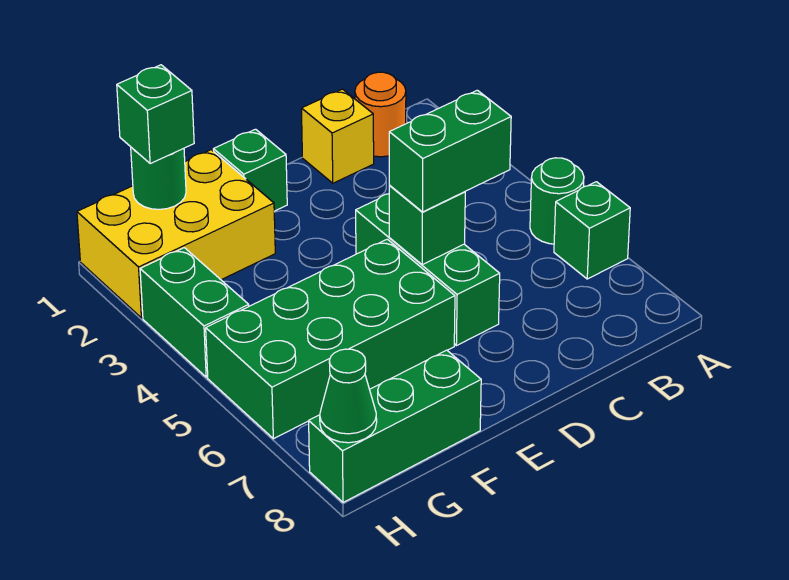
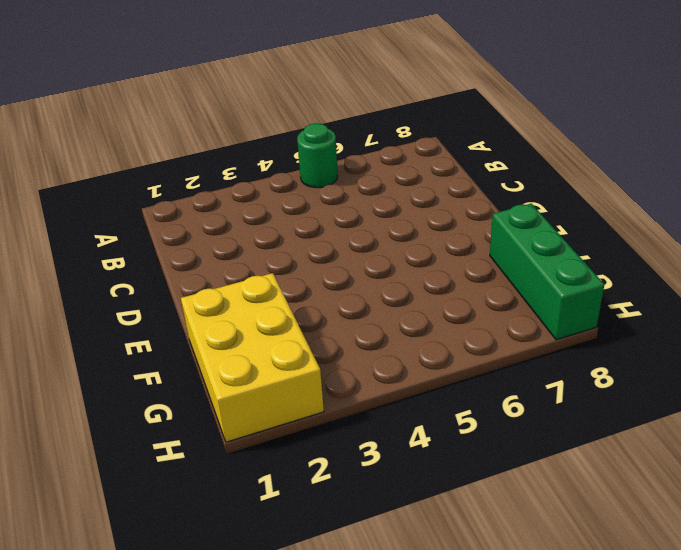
none -> green 1x1 brick [554,182,630,279]
none -> orange 1x1 round brick [355,72,406,157]
none -> yellow 1x1 brick [301,89,374,183]

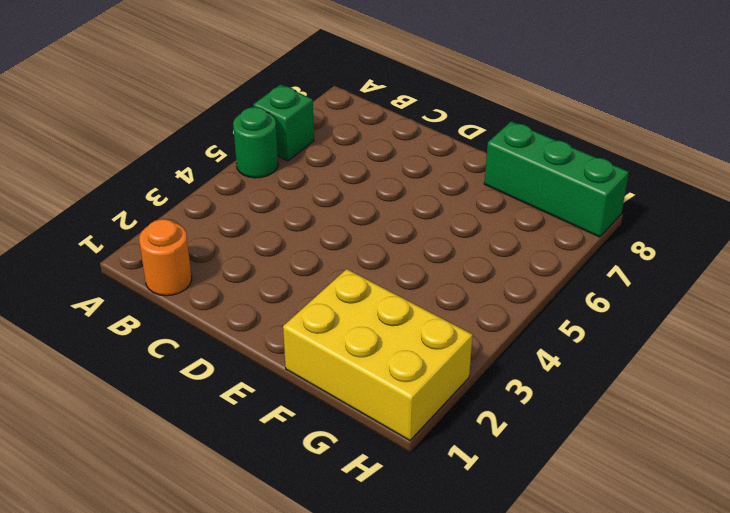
none -> yellow 1x1 brick [301,89,374,183]
none -> green 1x3 brick [356,194,500,346]
none -> green 1x1 brick [213,129,287,211]

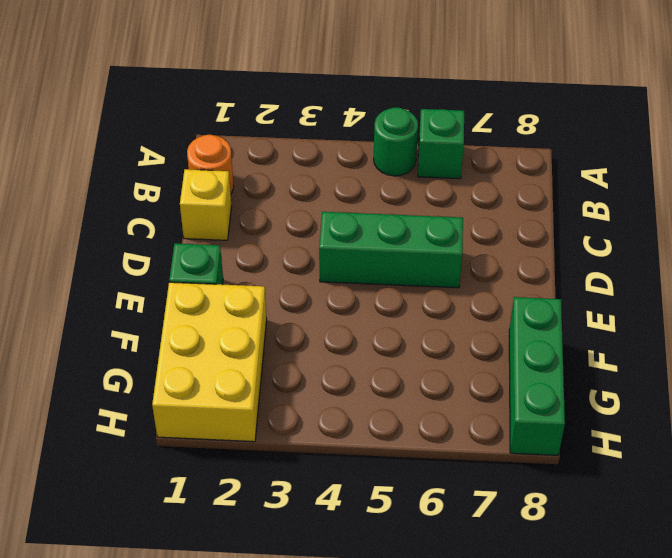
none -> green 2x4 brick [206,239,455,439]
none -> green 1x2 brick [140,248,249,377]
none -> green 1x1 brick [389,186,465,265]

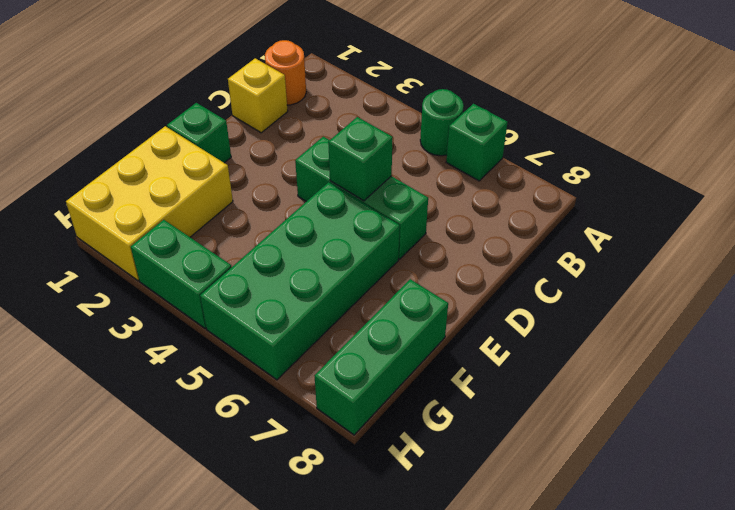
none -> green 1x1 round brick [131,148,186,209]
none -> green 1x1 cone [320,349,377,443]
none -> green 1x2 brick [389,90,511,212]

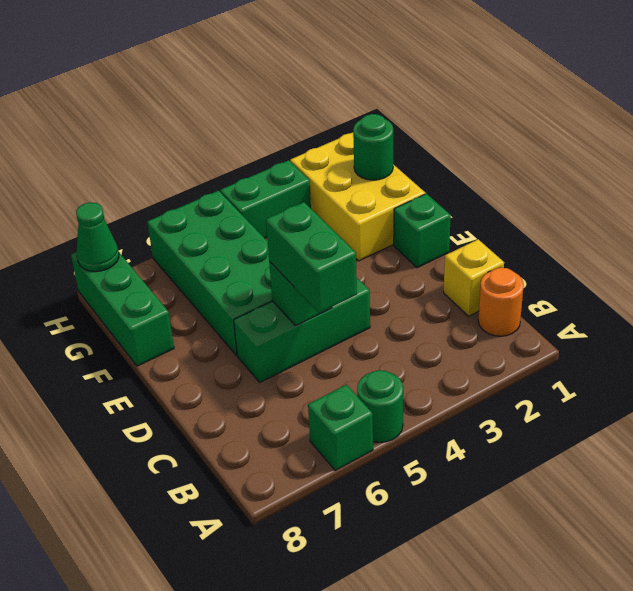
none -> green 1x1 brick [117,65,194,163]

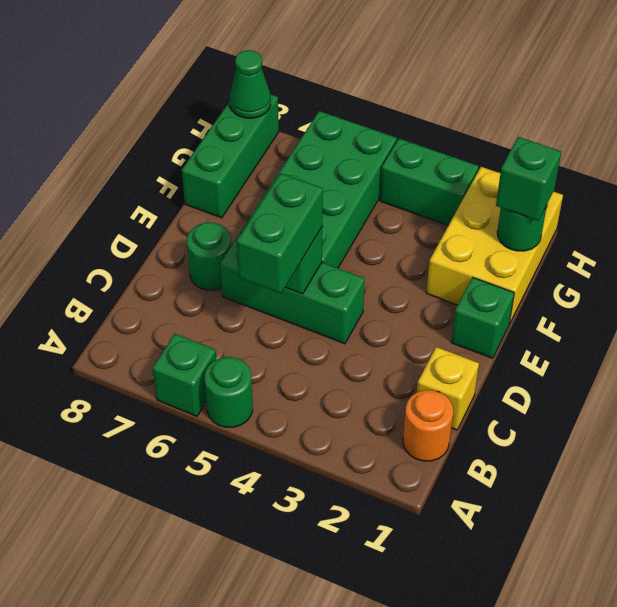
green 1x1 round brick [187,222,231,290] -> none

